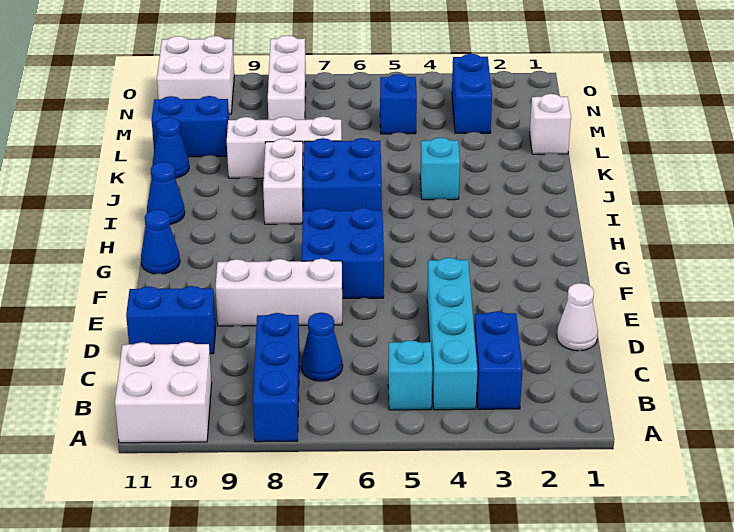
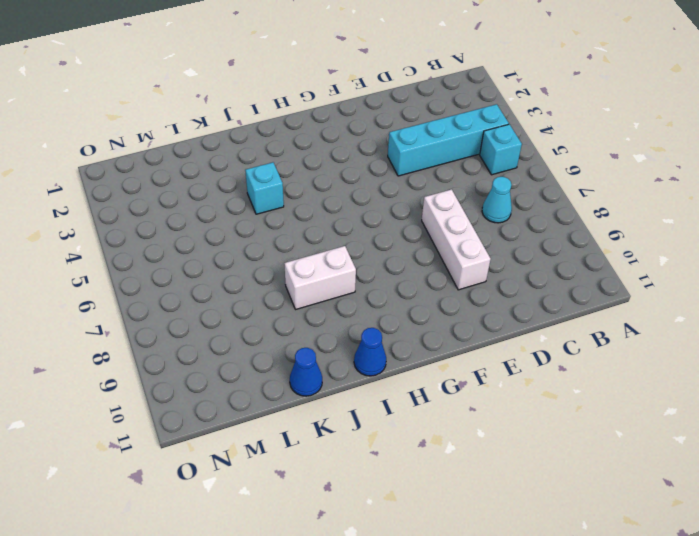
cyan 1x1 cone [482,177,512,223] -> blue 1x1 cone [301,313,343,381]
none -> blue 1x3 brick [253,313,300,442]
none -> white 2x2 brick [115,342,212,443]
none -> blue 1x2 brick [474,311,522,409]

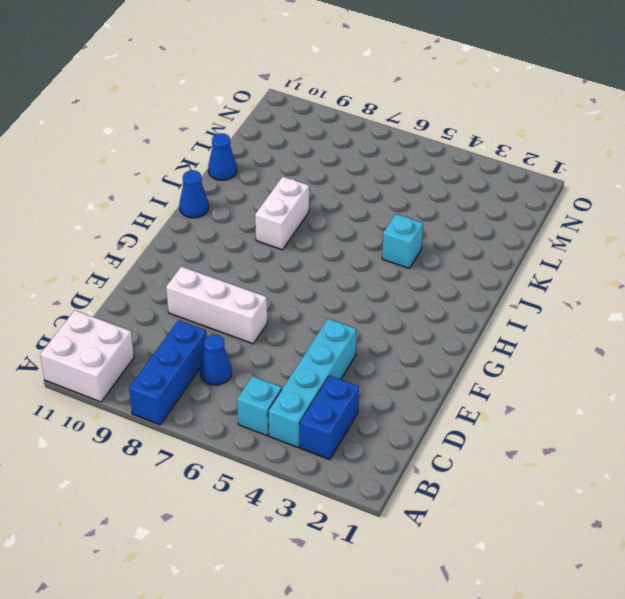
none -> white 1x1 cone [557,283,598,351]
none -> blue 1x2 brick [126,286,216,354]
none -> blue 2x2 brick [302,208,384,298]

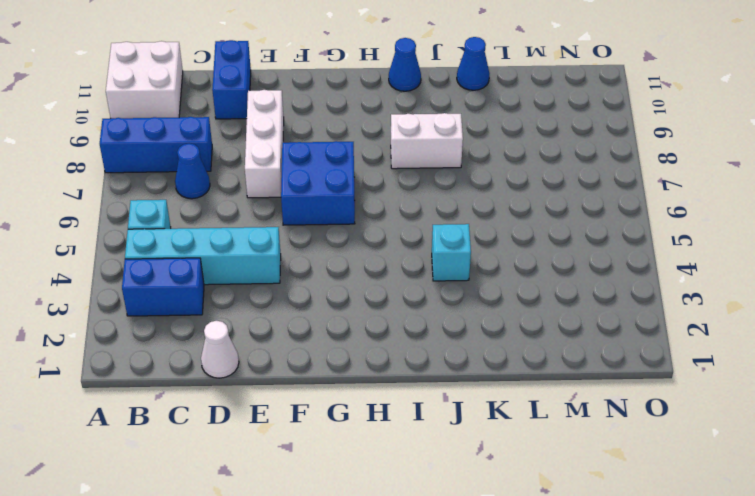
none -> blue 1x1 cone [141,209,180,274]
none -> blue 2x2 brick [303,138,382,211]
none -> white 1x3 brick [227,116,342,178]

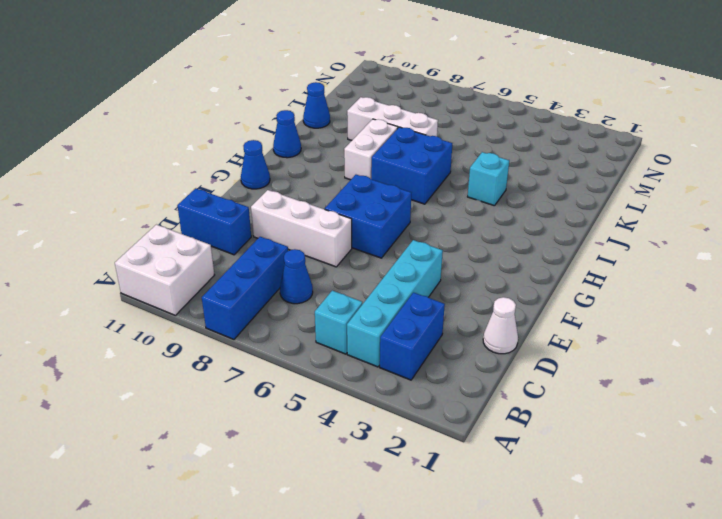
none -> white 1x1 brick [530,94,571,154]
none -> blue 1x2 brick [152,96,229,157]
none -> blue 1x2 brick [452,54,492,133]

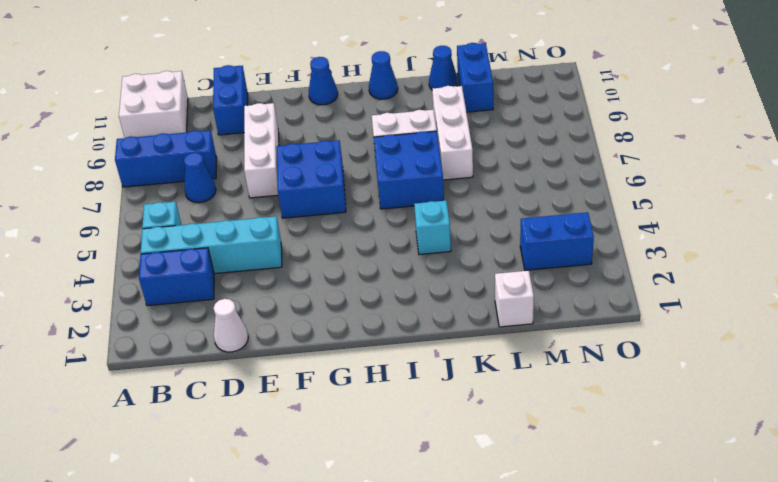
none -> blue 1x1 brick [380,74,417,134]
none -> white 1x3 brick [268,35,306,120]
none -> white 2x2 brick [157,36,234,114]

